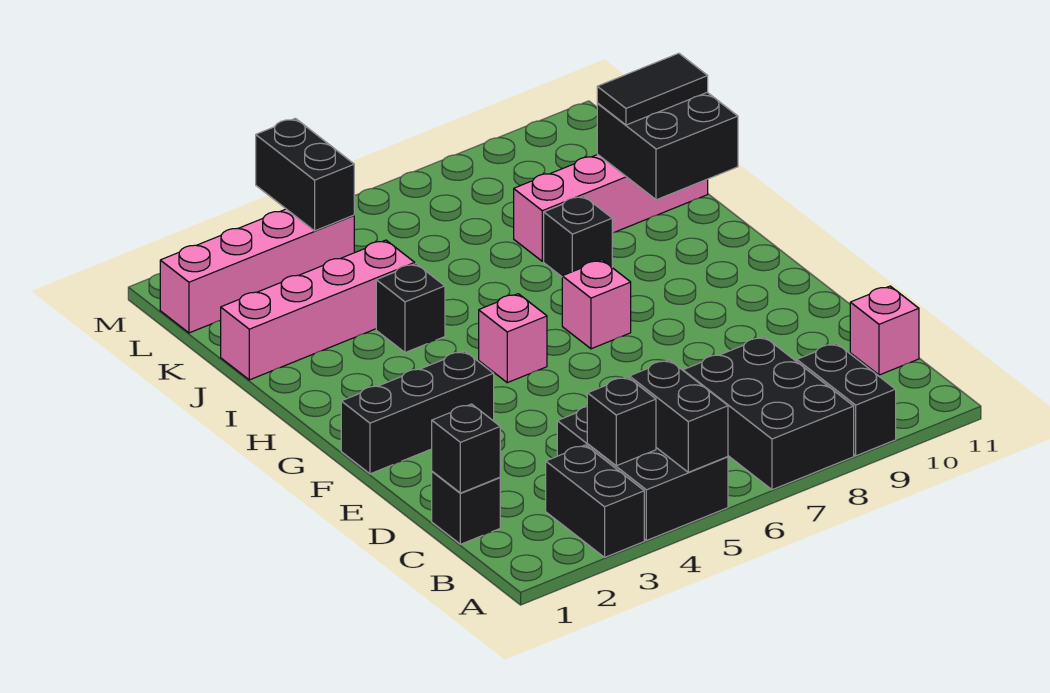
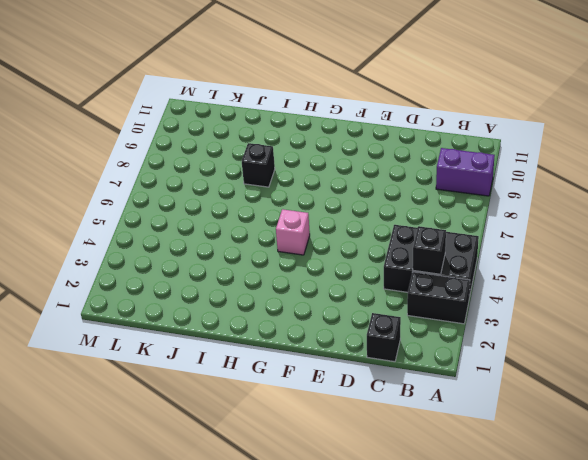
purple 1x2 brick [436,148,495,196] -> black 1x2 brick [797,343,896,456]
none -> black 2x3 brick [683,337,854,490]
none -> pink 1x1 brick [850,286,919,375]
none -> black 1x3 brick [341,351,494,474]

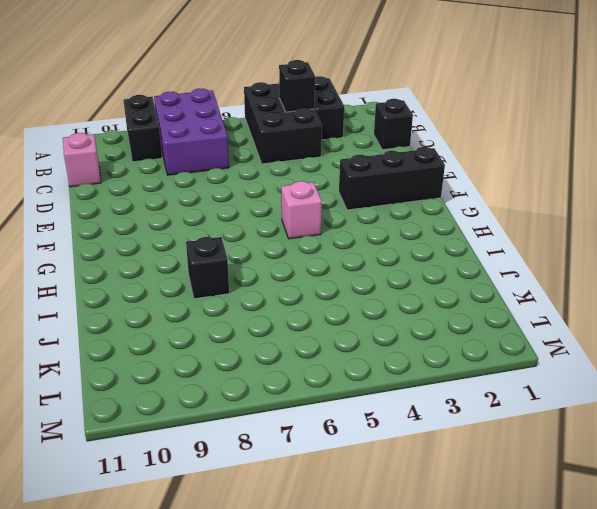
purple 2x3 brick [154,88,229,175] -> black 2x3 brick [683,337,854,490]
none -> pink 1x1 brick [562,260,631,349]
none -> black 1x1 brick [376,264,445,353]
none -> pink 1x4 brick [221,240,415,380]

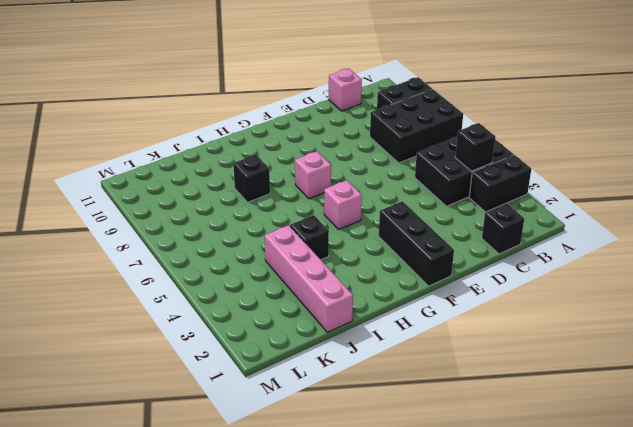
none -> pink 1x4 brick [514,154,708,261]
none -> pink 1x4 brick [160,209,354,333]
none -> black 1x2 brick [629,360,728,472]

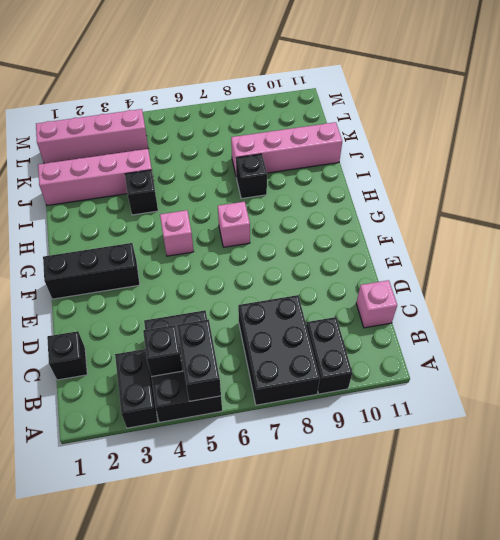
none -> black 1x1 brick [432,404,500,493]
none -> black 2x2 brick [597,92,738,200]
none -> black 1x2 brick [256,118,354,231]

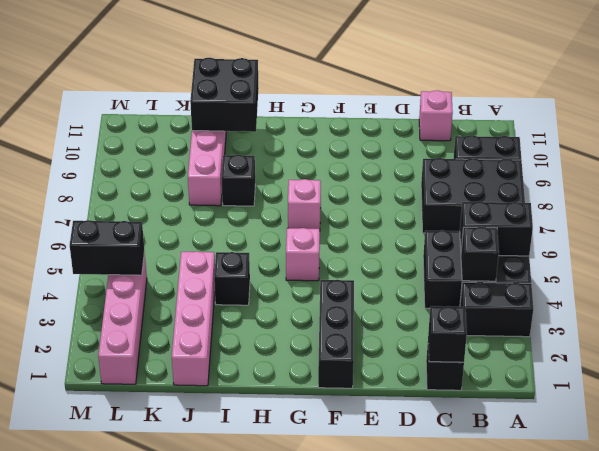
none -> black 1x2 tile [597,53,708,125]

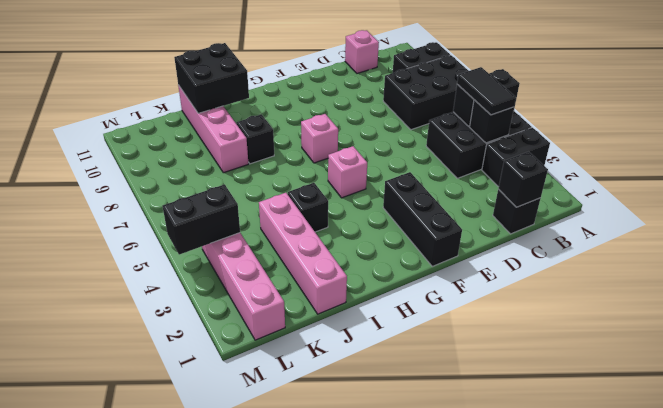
black 1x2 tile [457,67,516,115] -> black 1x2 tile moved to [597,53,708,125]

